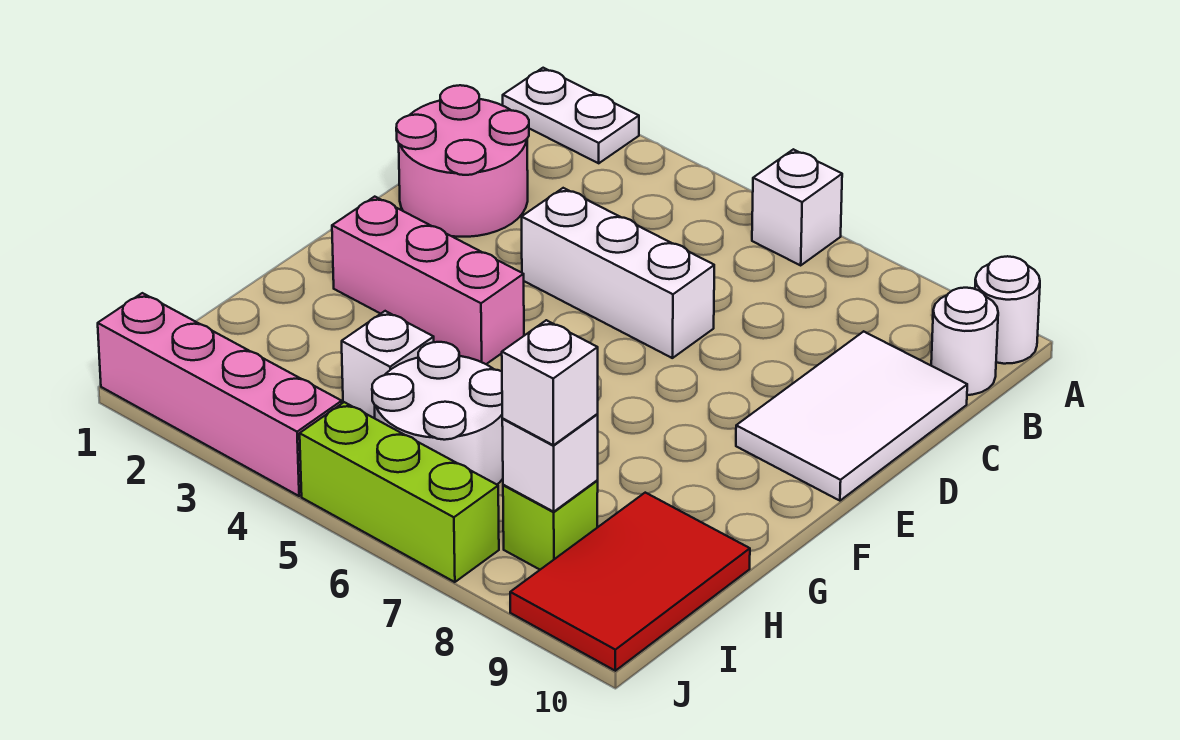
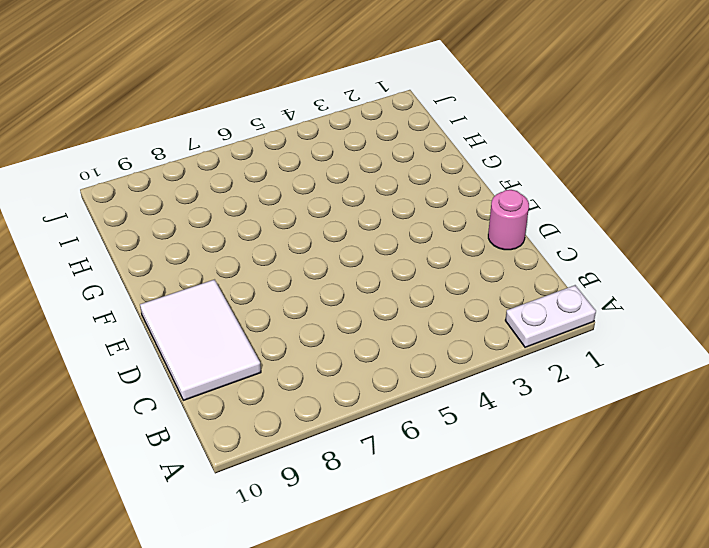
pink 1x1 round brick [488,190,529,250] -> pink 2x2 round brick [396,85,529,237]
none -> white 1x1 brick [752,149,842,265]
none -> white 1x1 round brick [975,256,1040,364]
none -> white 1x1 round brick [931,288,998,395]

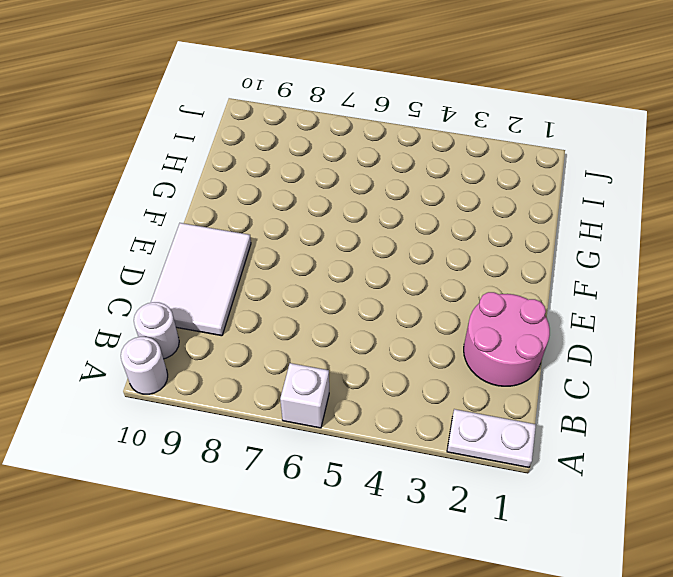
none -> white 1x3 brick [522,188,714,358]
none -> pink 1x3 brick [332,197,524,364]
none -> white 1x1 brick [342,311,434,418]

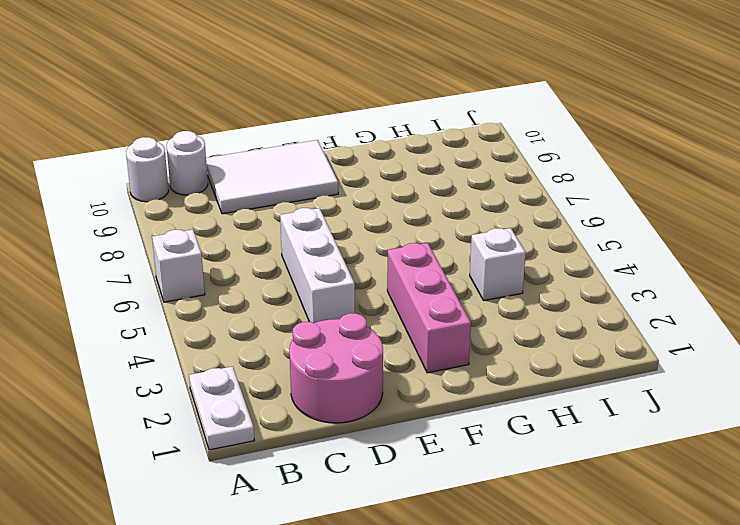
none -> white 2x2 round brick [372,342,503,484]
none -> red 2x3 tile [510,493,750,671]
none -> lime 1x1 brick [503,481,598,570]

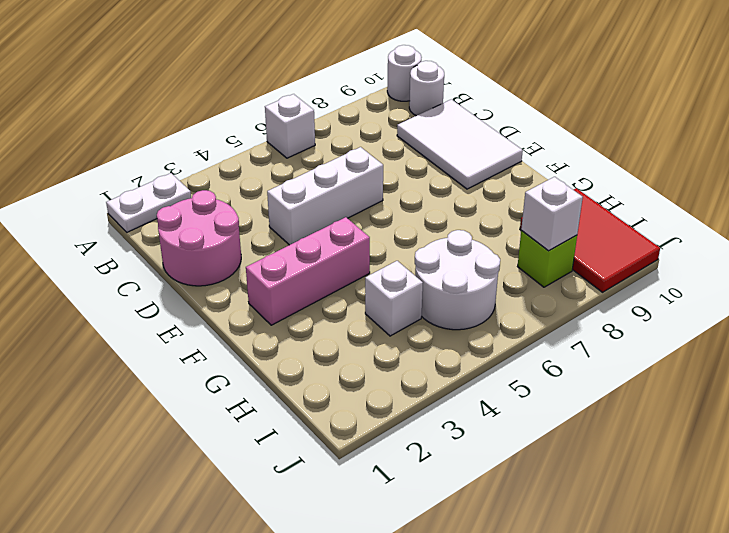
none -> pink 1x4 brick [98,293,342,496]
none -> lime 1x3 brick [300,402,499,582]
none -> white 1x1 brick [502,320,598,445]

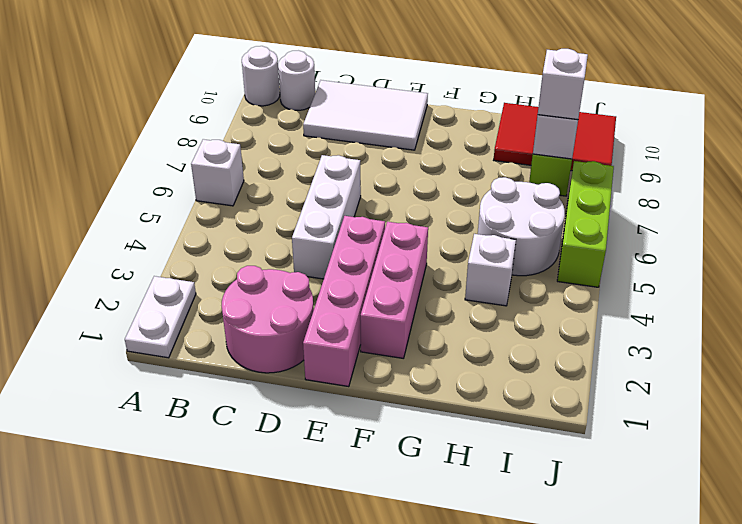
pink 1x4 brick [303,216,385,387] -> pink 1x4 brick moved to [98,293,342,496]

